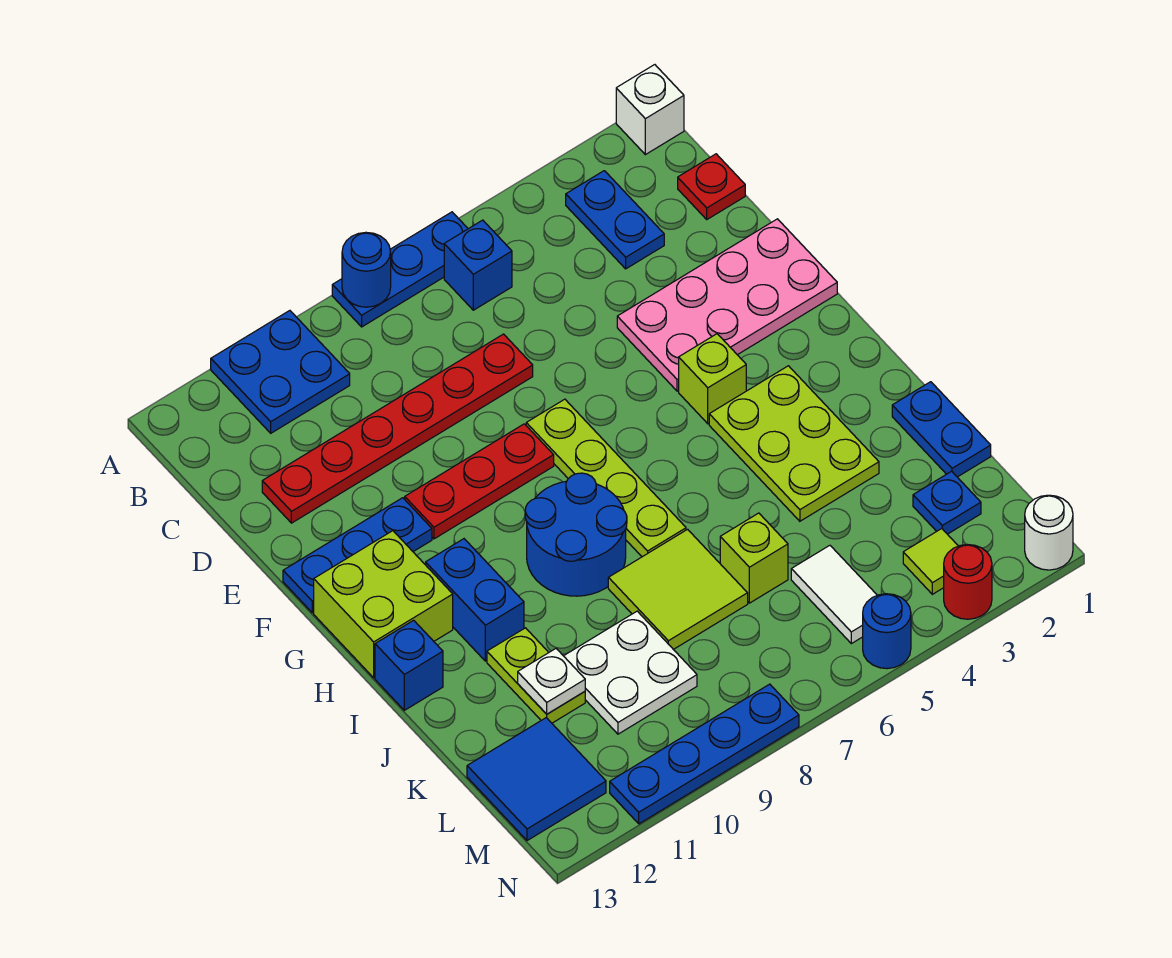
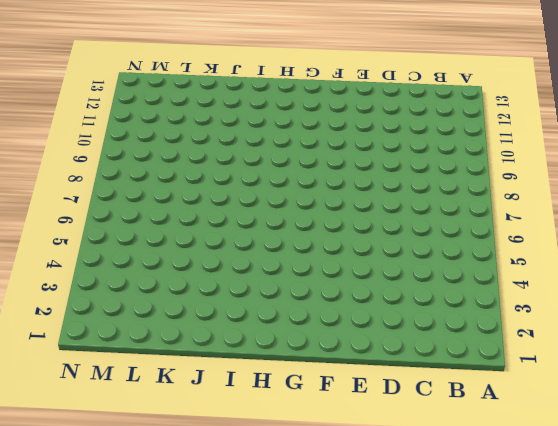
none -> white 1x1 brick [616,65,684,155]
none -> blue 1x3 plate [332,212,468,327]
none -> blue 2x2 plate [211,311,350,433]
none -> blue 1x2 plate [566,171,664,269]

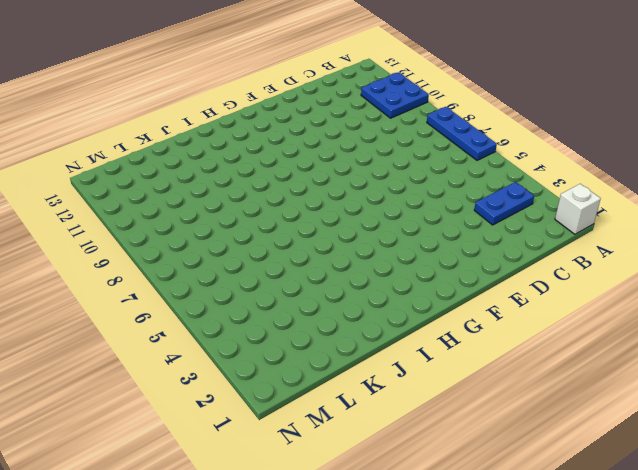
none -> blue 1x1 brick [444,220,512,310]
none -> red 1x1 plate [678,154,745,219]
none -> red 1x6 plate [262,334,533,523]
none -> pink 2x4 plate [617,219,837,391]

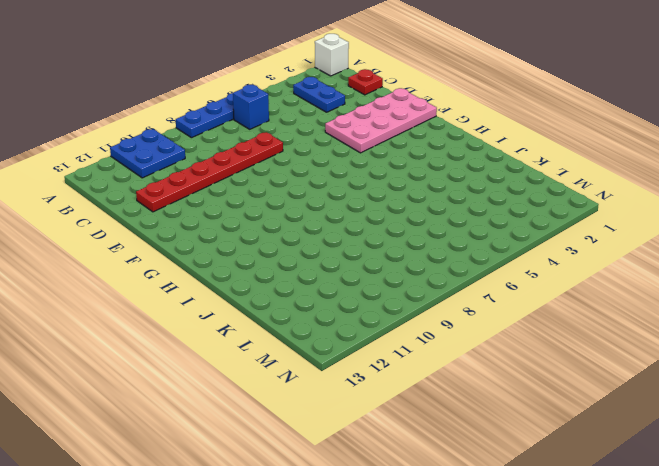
none -> lime 1x4 plate [526,399,686,557]
none -> red 1x3 plate [405,424,554,539]
none -> blue 1x3 plate [283,498,432,613]
none -> lime 1x1 brick [679,334,746,424]

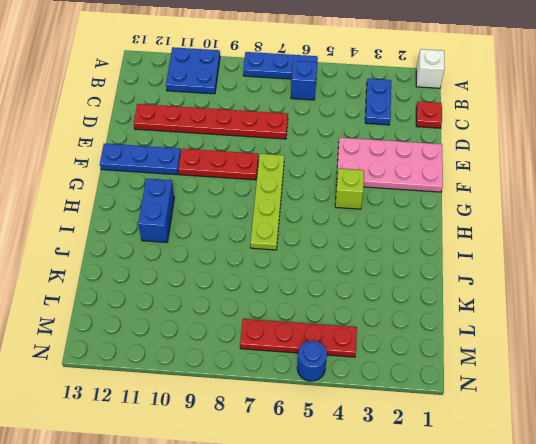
red 1x4 plate [240,319,357,357] -> white 1x2 tile [791,545,877,644]
none -> lime 2x2 brick [314,531,453,678]
none -> lime 2x3 plate [709,366,879,521]
none -> blue 2x2 round brick [525,473,627,596]
none -> blue 1x1 brick [375,620,443,710]

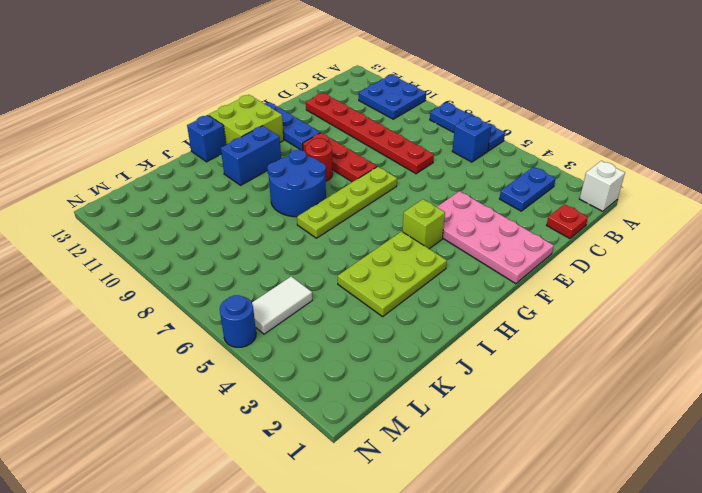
red 1x1 round brick [306,138,333,181] -> red 1x1 round brick moved to [944,544,992,619]
none -> blue 1x2 plate [892,382,991,477]
none -> lime 2x2 tile [608,529,748,650]
none -> lime 1x2 plate [487,628,585,723]
none -> lime 1x1 brick [720,513,788,603]

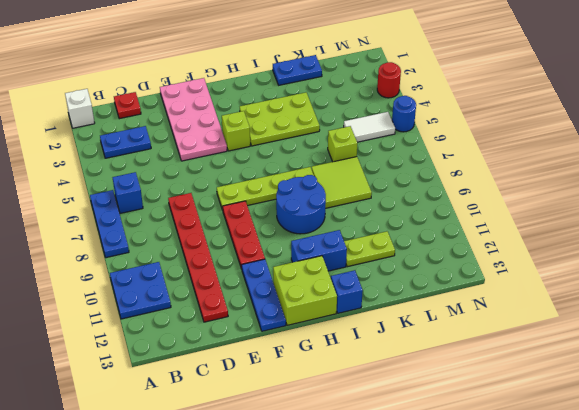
none -> white 2x2 plate [564,611,697,734]
none -> blue 1x1 plate [913,471,981,534]
none -> blue 2x2 tile [467,718,606,841]
none -> lime 1x1 tile [903,529,958,594]

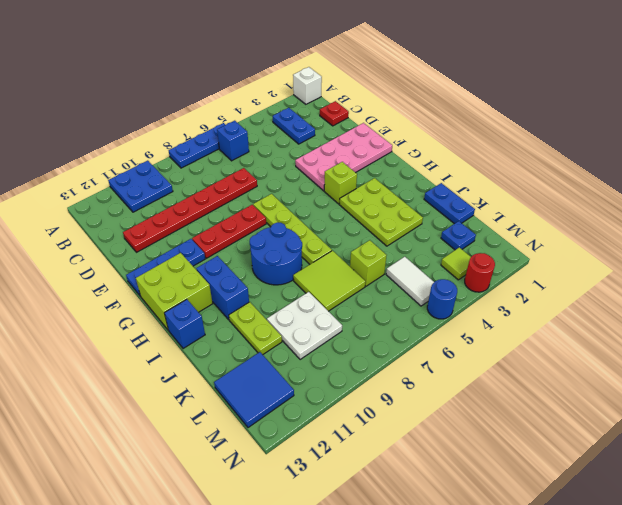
none -> white 1x1 round brick [1025,495,1073,570]
none -> blue 1x4 plate [610,684,799,824]
none -> blue 1x1 round brick [342,232,391,307]
none -> white 1x1 plate [518,649,585,714]

